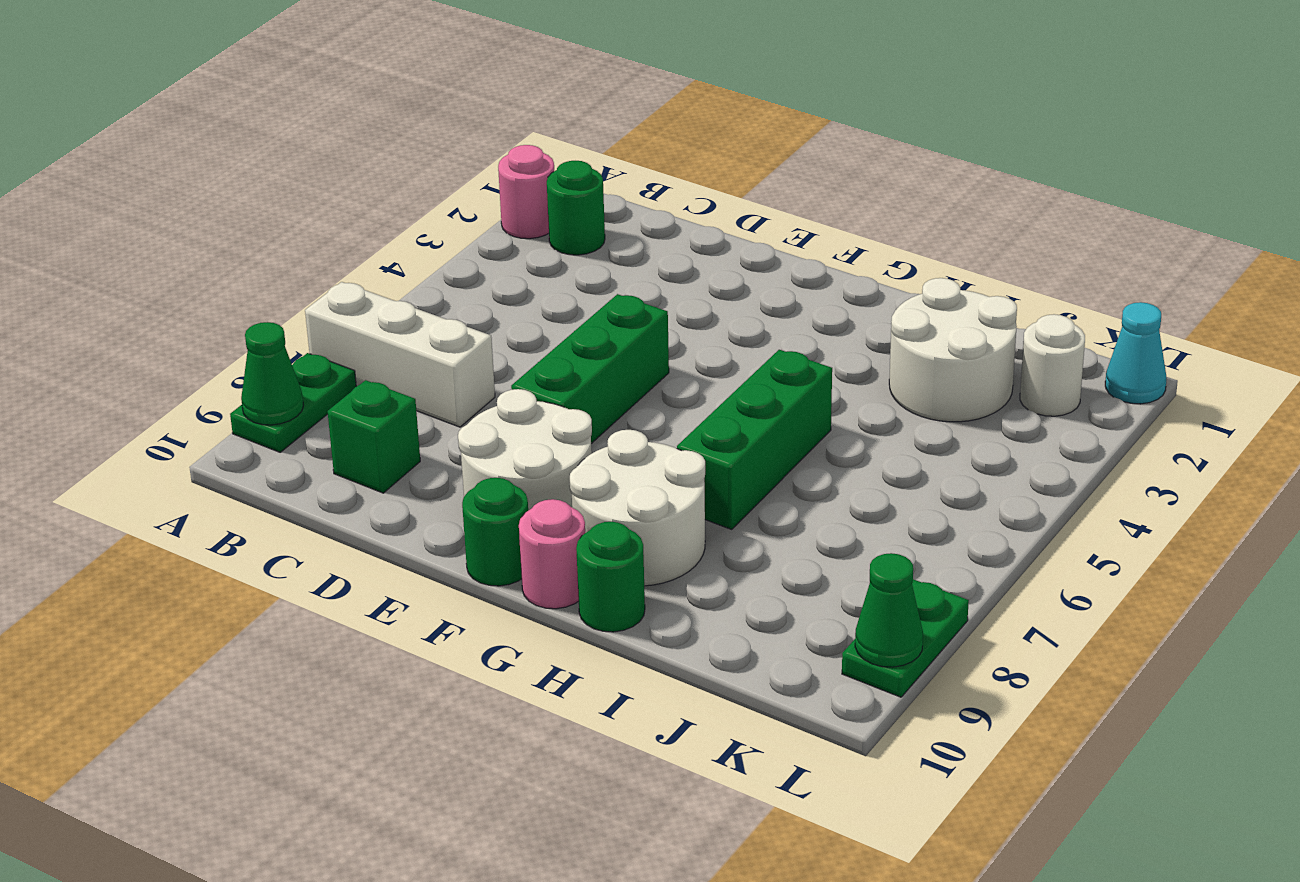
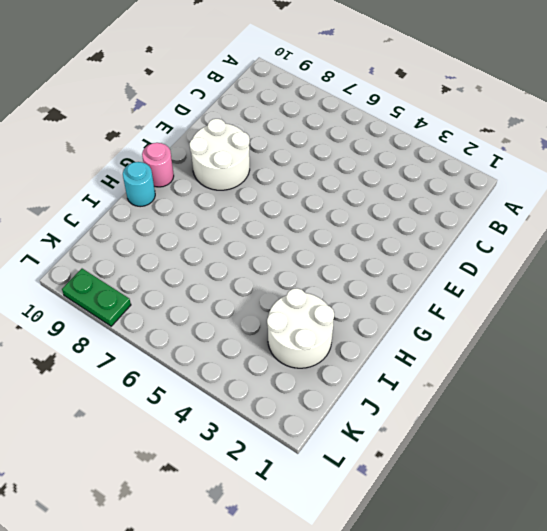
cyan 1x1 round brick [123,162,155,207] -> green 1x1 round brick [576,522,645,632]
none -> pink 1x1 round brick [498,145,554,239]
none -> white 1x3 brick [305,282,495,427]
none -> green 1x2 plate [230,353,356,452]

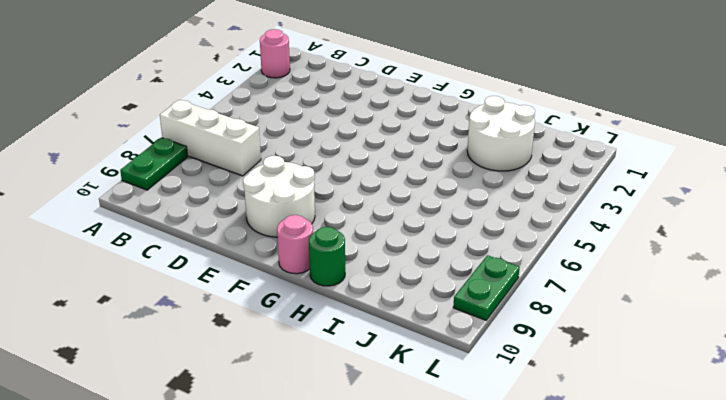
none -> green 1x1 round brick [547,161,605,255]
none -> green 1x1 brick [327,380,420,493]
none -> green 1x3 brick [511,294,669,444]

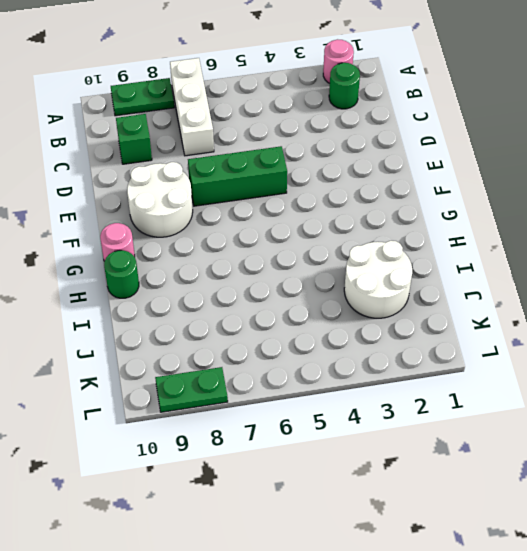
none -> green 1x1 round brick [462,478,528,586]
none -> white 2x2 round brick [570,430,705,586]
none -> green 1x3 brick [677,350,832,529]

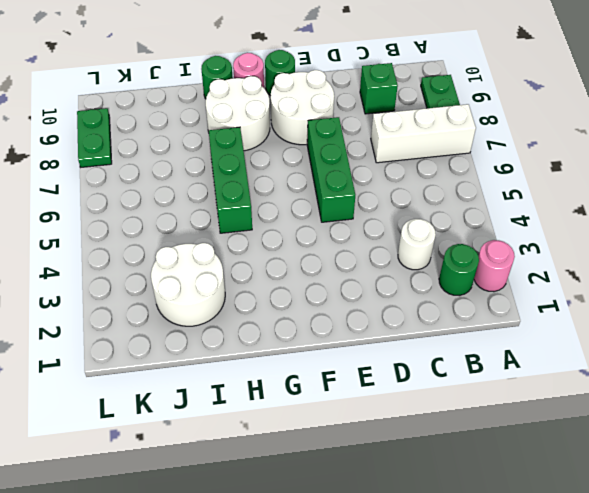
white 1x1 round brick [398,219,436,270] -> white 1x1 round brick moved to [1020,314,1085,416]
none -> cyan 1x1 cone [1105,302,1166,404]
none -> green 1x1 cone [241,322,304,425]
none -> green 1x1 cone [855,553,923,667]

